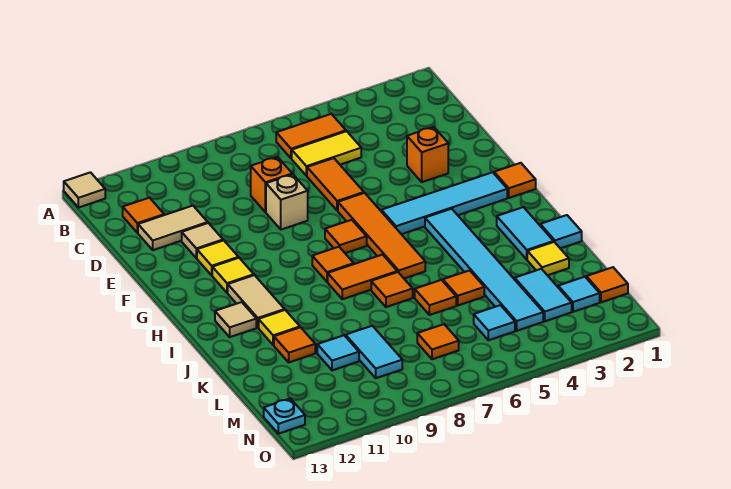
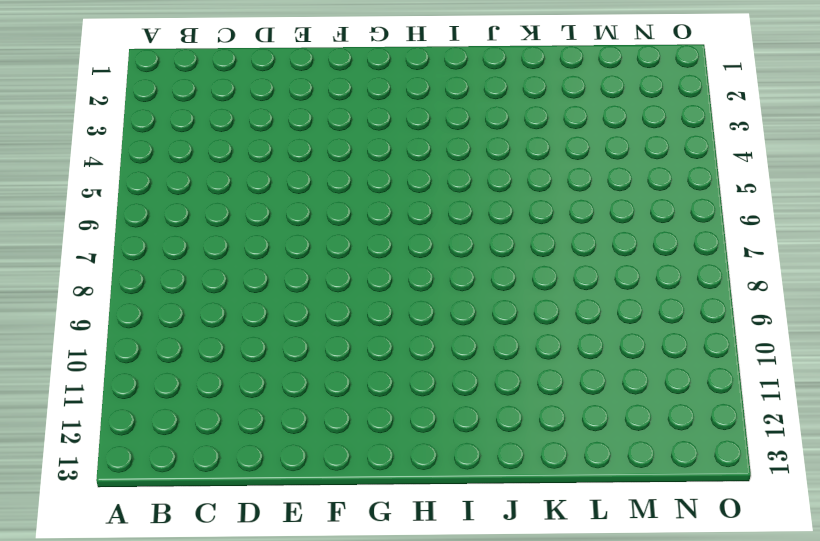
none -> tan 1x1 tile [64,172,105,208]
none -> orange 1x2 tile [276,114,346,158]
none -> yellow 1x2 tile [292,131,361,176]
none -> orange 1x1 tile [123,198,164,233]

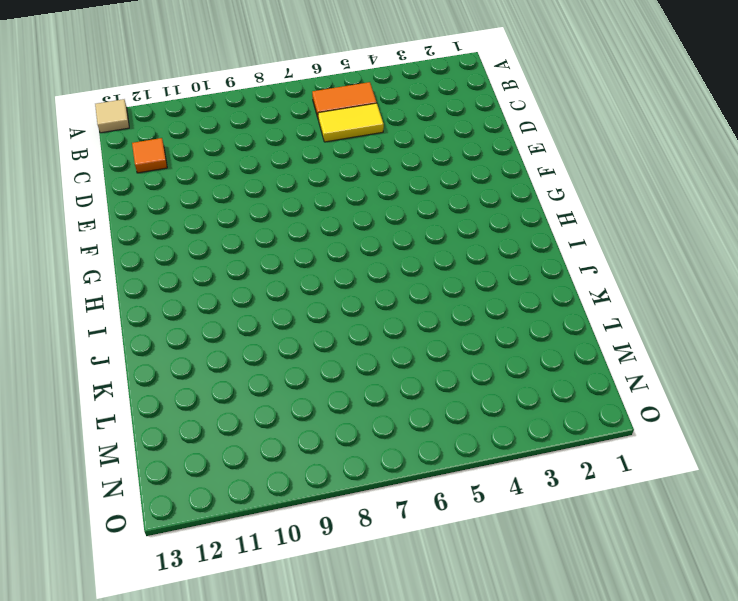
none -> orange 1x2 tile [307,158,364,211]
none -> orange 1x1 brick [251,157,292,212]
none -> tan 1x2 tile [138,206,208,250]
none -> orange 1x1 brick [407,127,448,182]

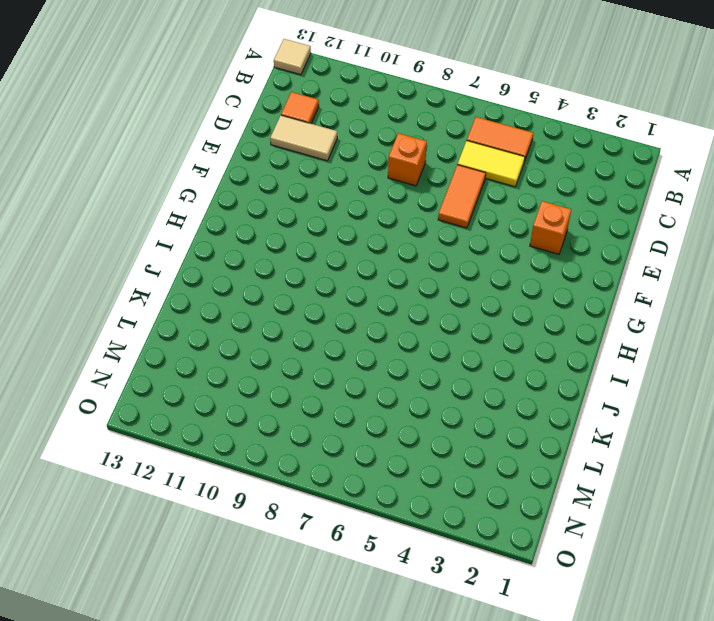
none -> tan 1x1 brick [266,174,308,230]
none -> tan 1x1 tile [182,223,223,258]
none -> orange 1x4 tile [338,193,425,278]
none -> yellow 1x1 tile [197,240,238,275]

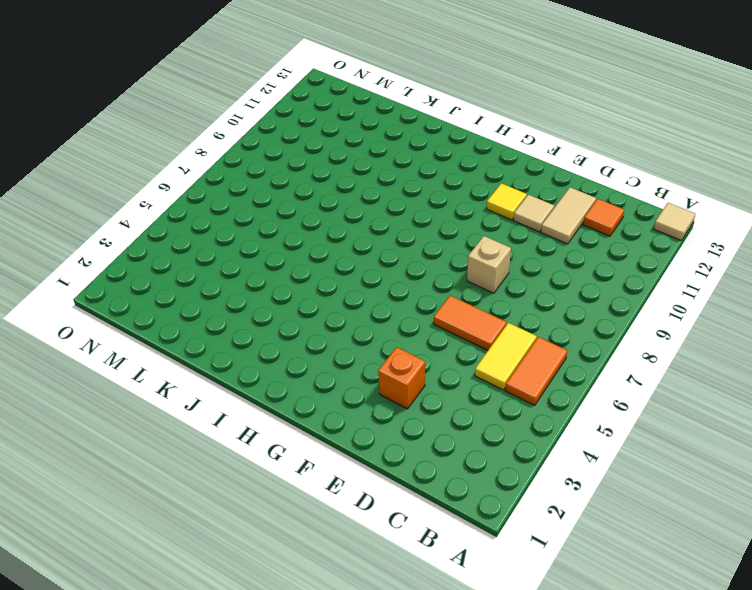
none -> orange 1x1 brick [251,157,292,212]
none -> orange 1x4 tile [338,193,425,278]
none -> orange 1x1 tile [494,163,536,198]
none -> cyan 1x4 tile [381,172,507,234]

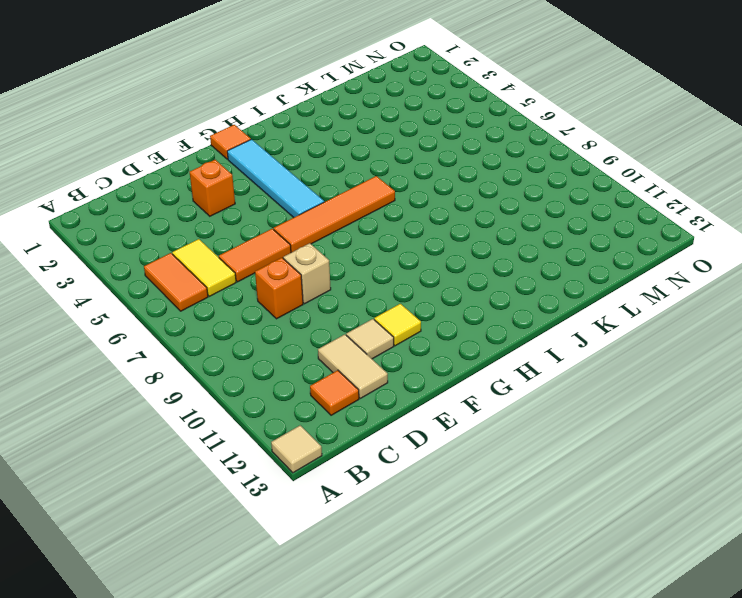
none -> orange 1x1 tile [325,220,367,253]
none -> yellow 1x1 tile [212,258,254,293]
none -> cyan 1x6 tile [425,209,543,331]
none -> orange 1x1 tile [312,247,354,282]

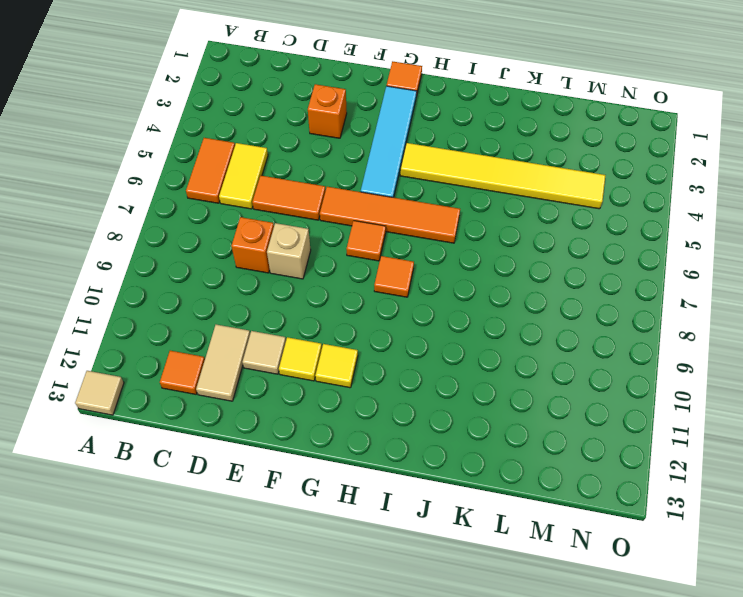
yellow 1x6 tile [400,143,605,209] -> cyan 1x6 tile [425,209,543,331]
none -> tan 1x2 tile [228,275,285,328]
none -> cyan 1x2 tile [497,207,554,259]
none -> orange 1x2 tile [328,255,397,299]
none -> tan 1x1 tile [215,302,256,337]

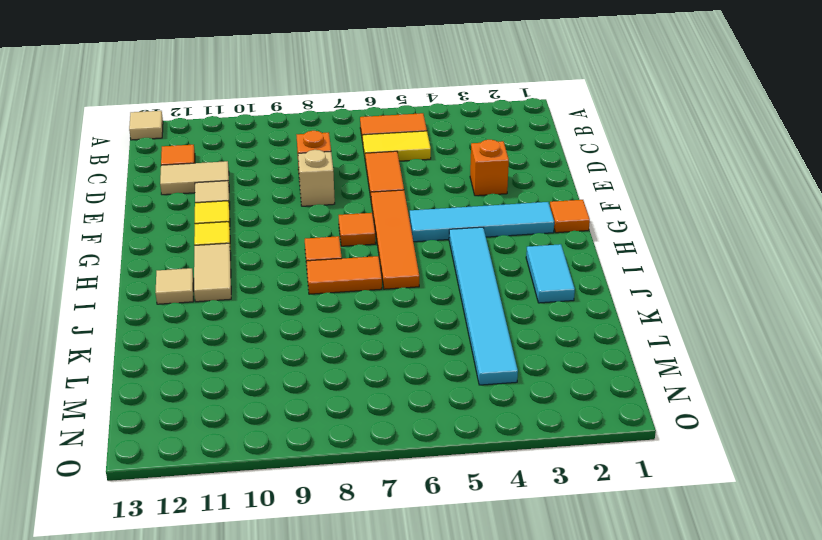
none -> cyan 1x1 tile [540,215,582,248]
none -> orange 1x1 tile [371,272,413,307]
none -> yellow 1x1 tile [259,310,300,345]
none -> yellow 1x1 tile [527,242,569,275]

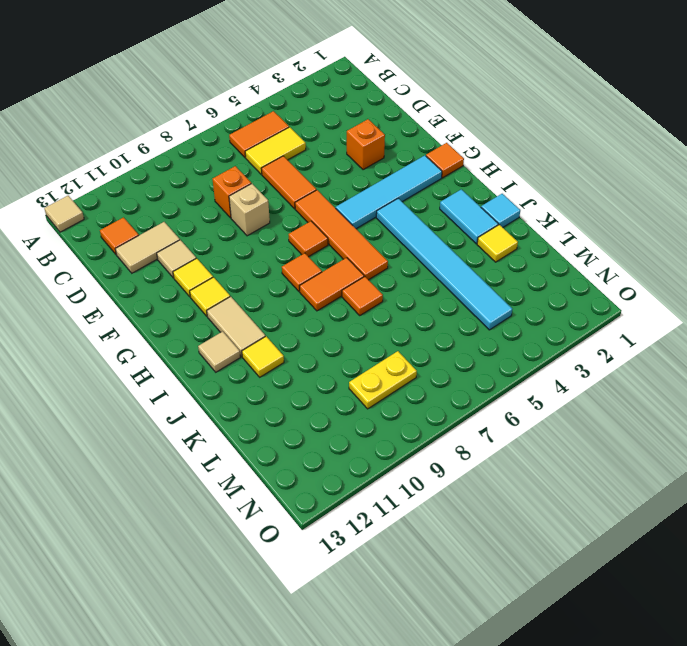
yellow 1x2 plate [349,351,417,409] -> cyan 1x2 tile [346,326,402,378]
none -> orange 1x1 tile [443,270,484,305]
none -> orange 1x1 tile [415,280,456,315]
none -> orange 1x1 tile [274,327,315,362]
none -> cyan 1x2 tile [515,269,572,321]

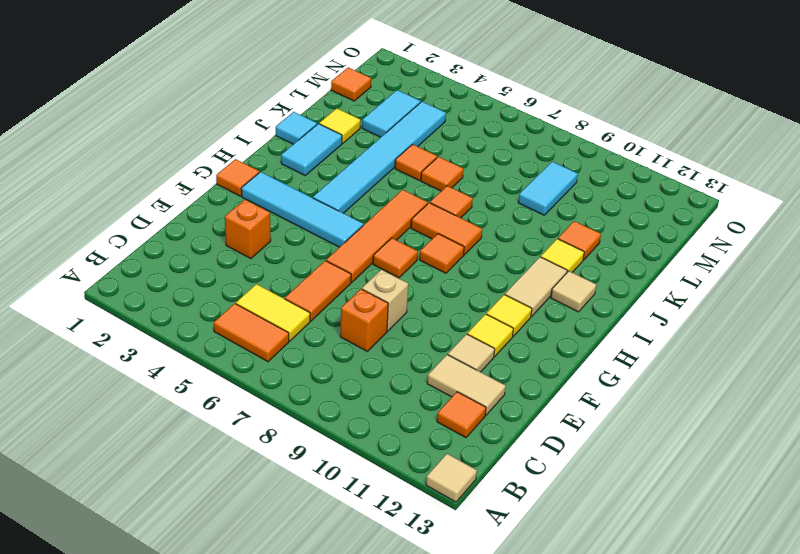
none -> cyan 1x1 tile [317,335,359,370]
none -> cyan 1x1 tile [558,277,600,312]
none -> cyan 1x1 tile [474,305,515,340]
none -> orange 1x1 tile [417,324,459,359]

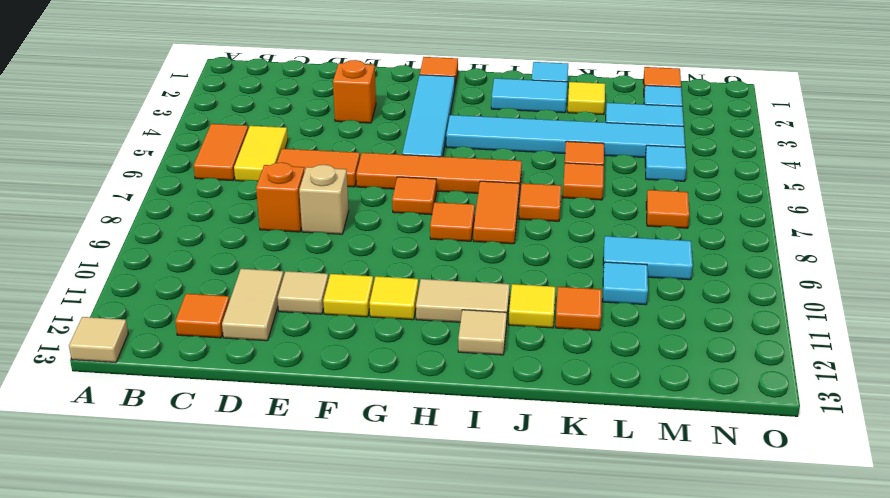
none -> cyan 1x1 plate [264,398,305,434]

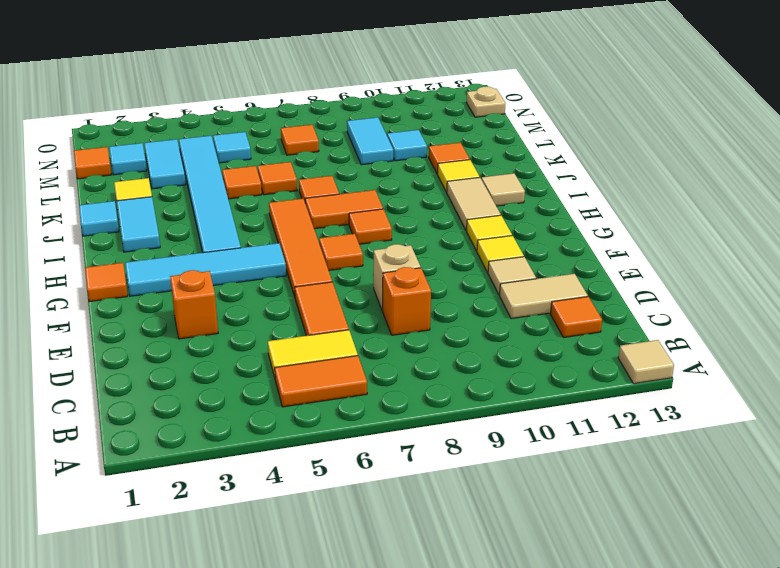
tan 1x1 plate [466,87,506,117] -> cyan 1x1 plate [264,398,305,434]

